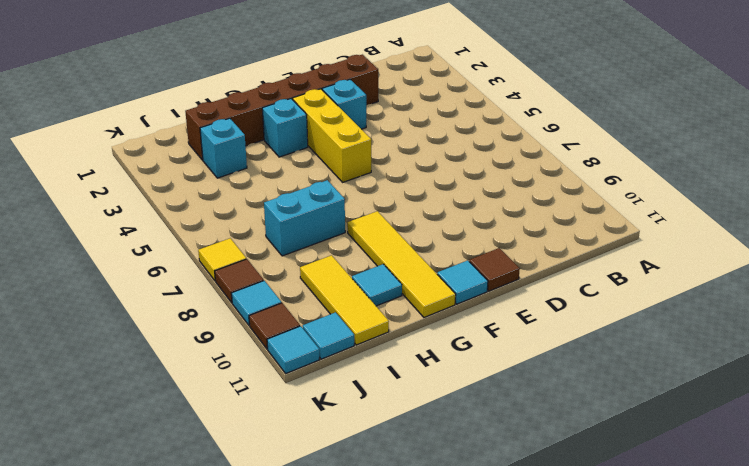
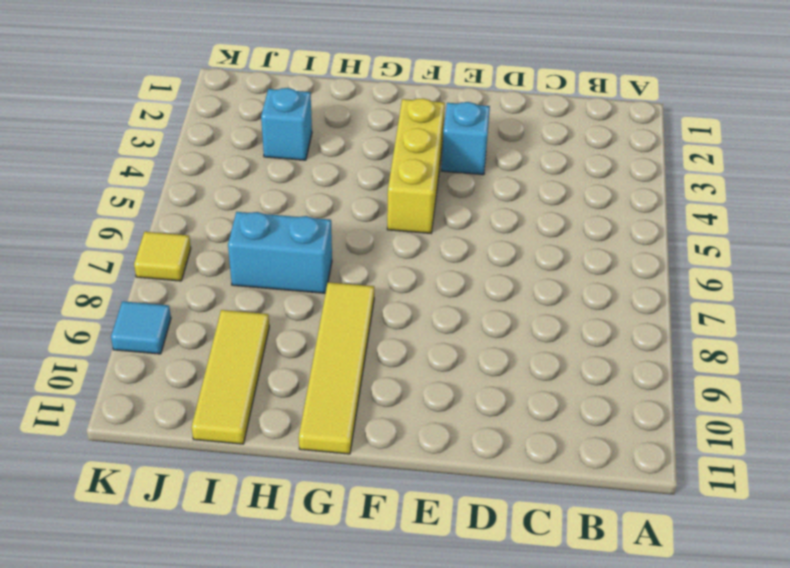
none -> brown 1x6 brick [185,55,378,160]
none -> brown 1x1 tile [469,248,520,291]
none -> cyan 1x1 tile [437,260,488,304]

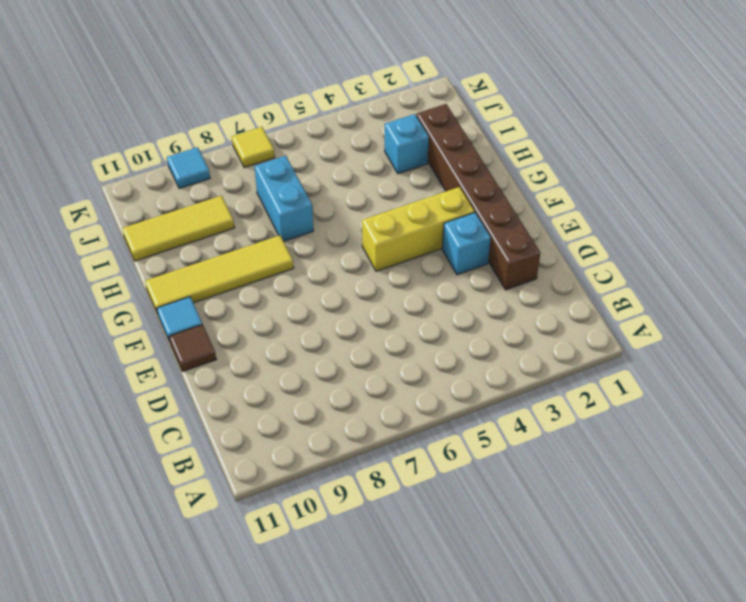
none -> cyan 1x1 brick [262,99,308,157]
none -> cyan 1x1 tile [352,264,402,306]
none -> cyan 1x1 tile [303,312,354,359]

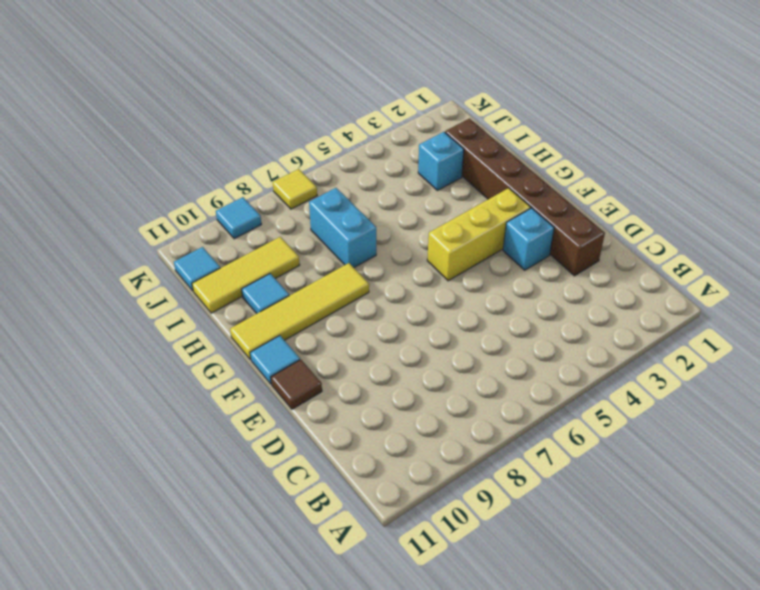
none -> cyan 1x1 brick [262,99,308,157]
none -> brown 1x1 tile [215,259,264,303]
none -> brown 1x1 tile [249,303,300,349]

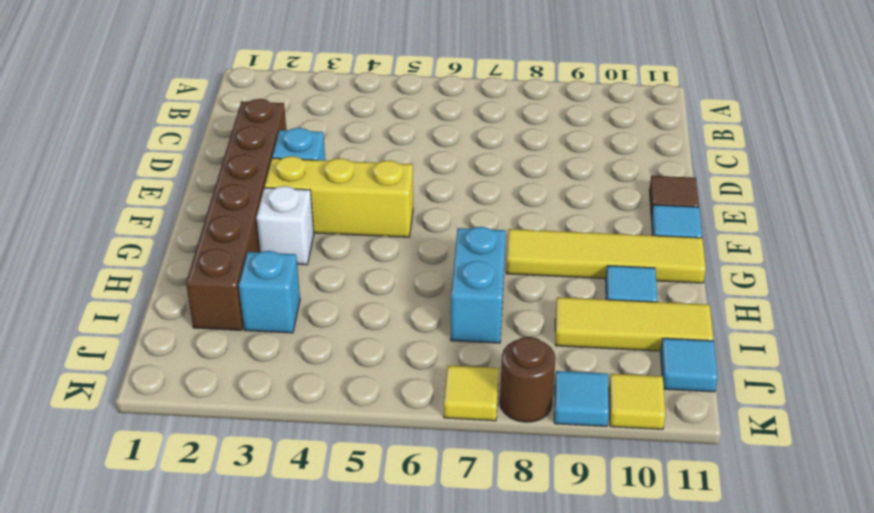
white 1x1 brick [256,186,314,265] -> cyan 1x1 brick [262,99,308,157]
brown 1x1 round brick [500,337,555,422] -> brown 1x1 tile [215,259,264,303]
yellow 1x1 tile [609,374,665,429] -> brown 1x1 tile [249,303,300,349]
none -> cyan 1x1 tile [267,326,320,373]

